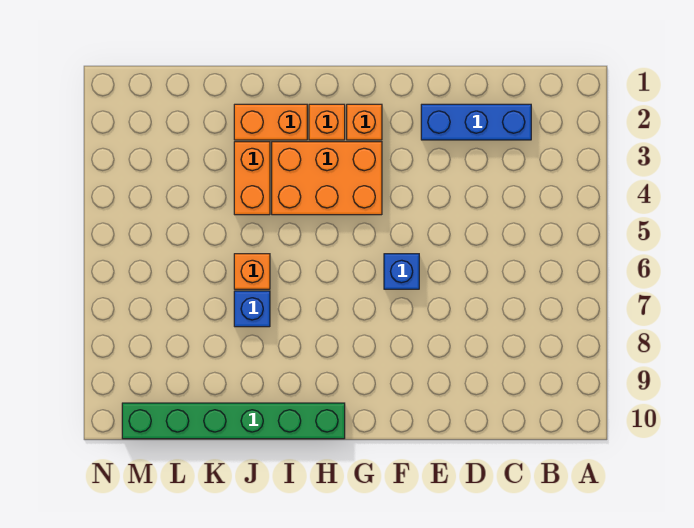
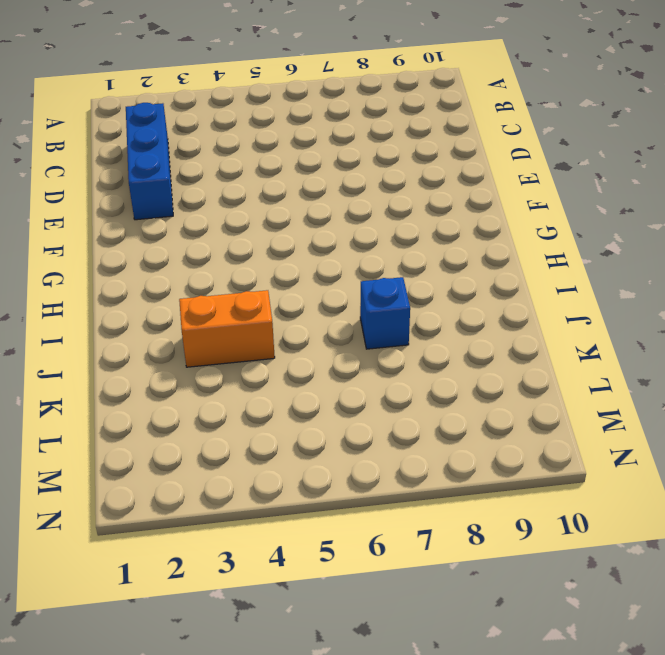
none -> blue 1x1 brick [384,254,419,289]
none -> orange 1x1 brick [347,104,382,140]

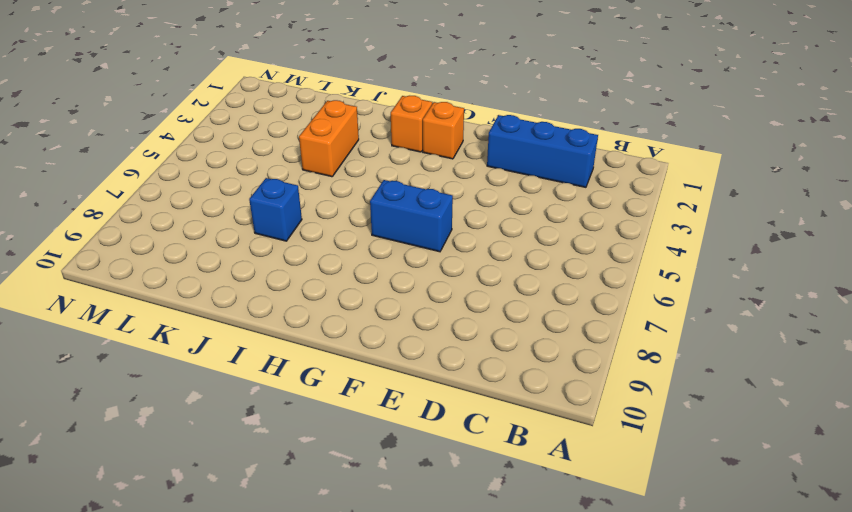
blue 1x2 brick [370,180,453,252] -> blue 1x1 brick [384,254,419,289]
none -> orange 2x3 brick [272,142,382,215]
none -> green 1x6 brick [122,403,345,439]

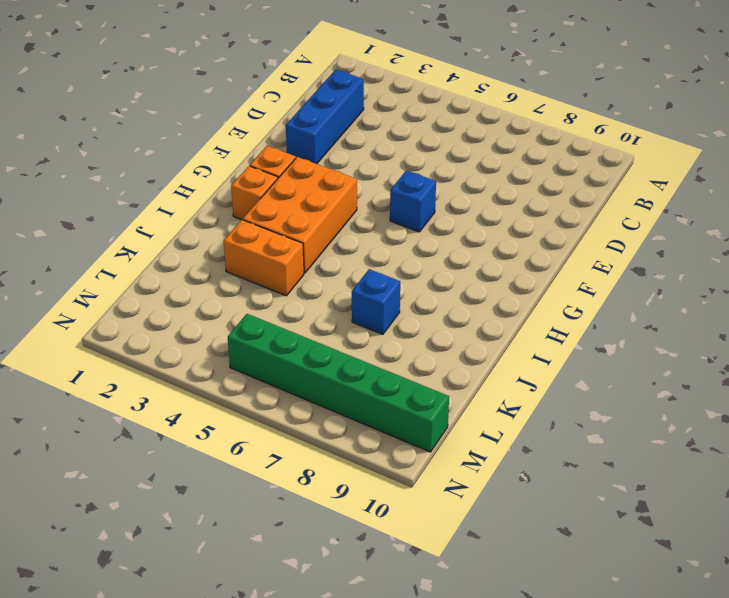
green 1x6 brick [228,314,449,452] -> green 1x6 brick turned to [122,403,345,439]
none -> orange 1x2 brick [234,104,307,140]
none -> orange 1x1 brick [234,254,270,289]

